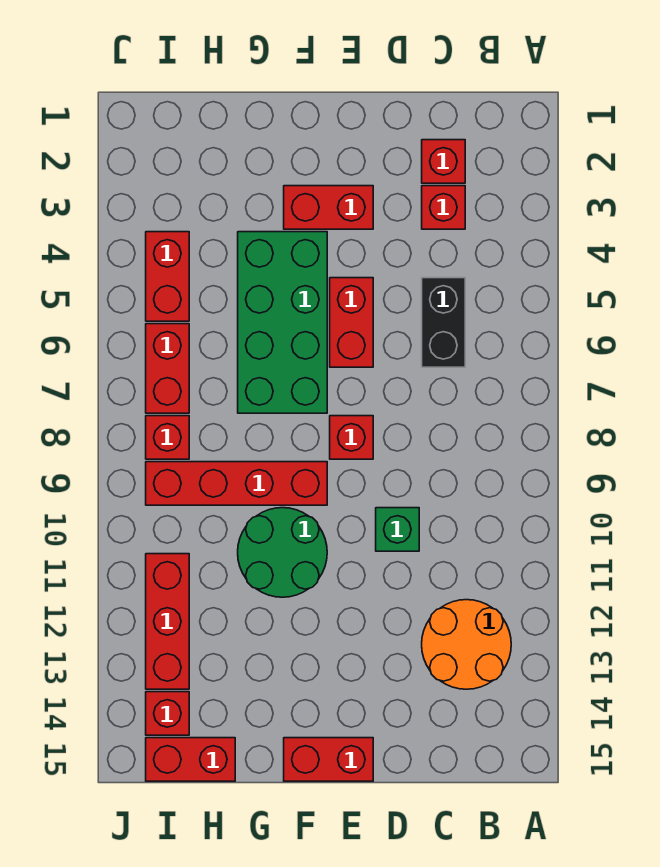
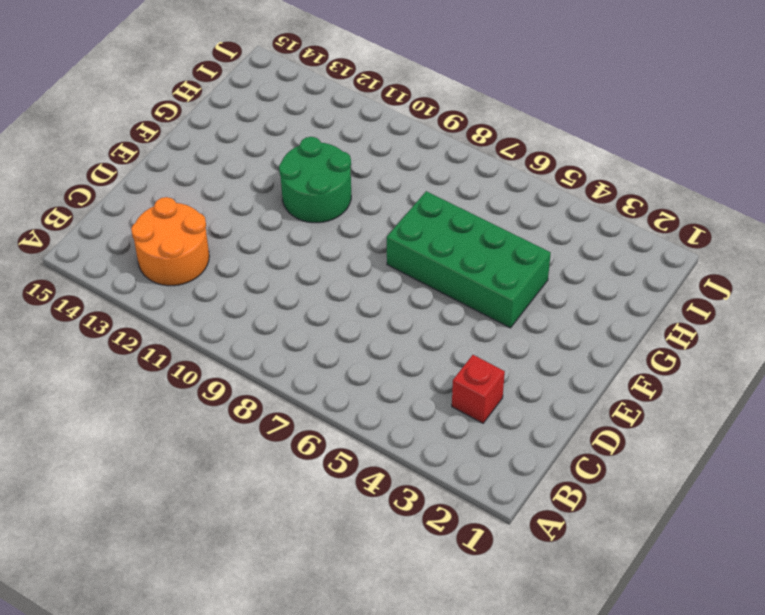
none -> red 1x1 brick [422,140,465,183]
none -> black 1x2 brick [422,278,465,367]
none -> green 1x1 brick [376,508,419,551]

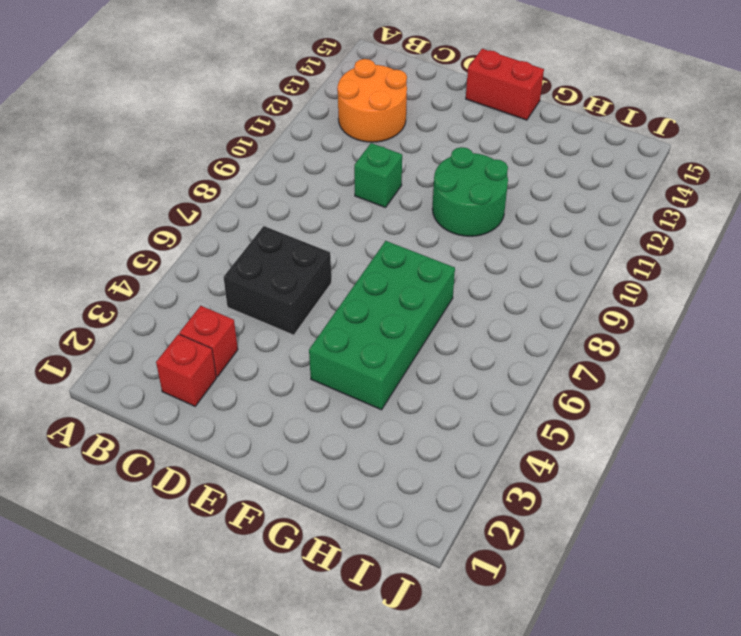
black 2x2 brick [223,226,331,335] -> black 1x2 brick [422,278,465,367]
none -> red 1x2 brick [284,186,373,229]
none -> red 1x2 brick [330,278,373,367]
none -> red 1x1 brick [330,416,373,459]

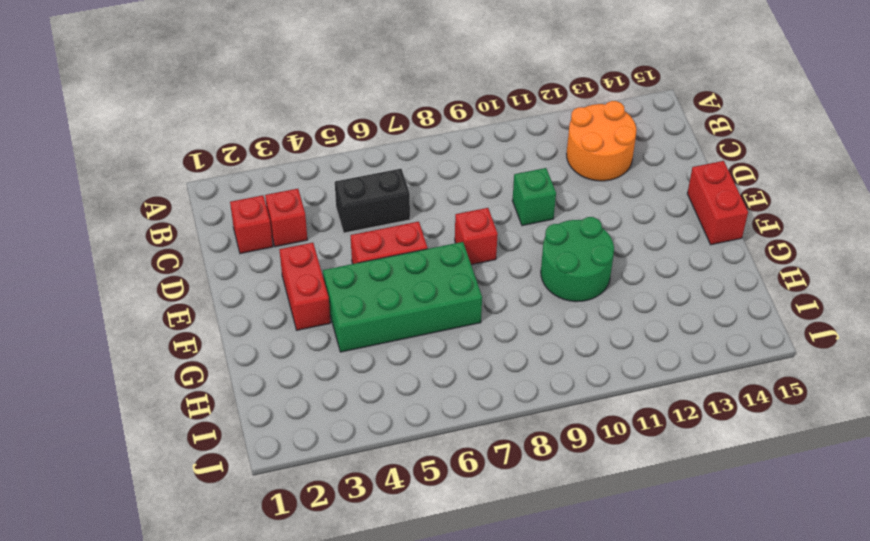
none -> red 1x4 brick [146,462,327,505]
none -> red 1x2 brick [146,738,235,781]
none -> red 1x2 brick [146,232,189,321]

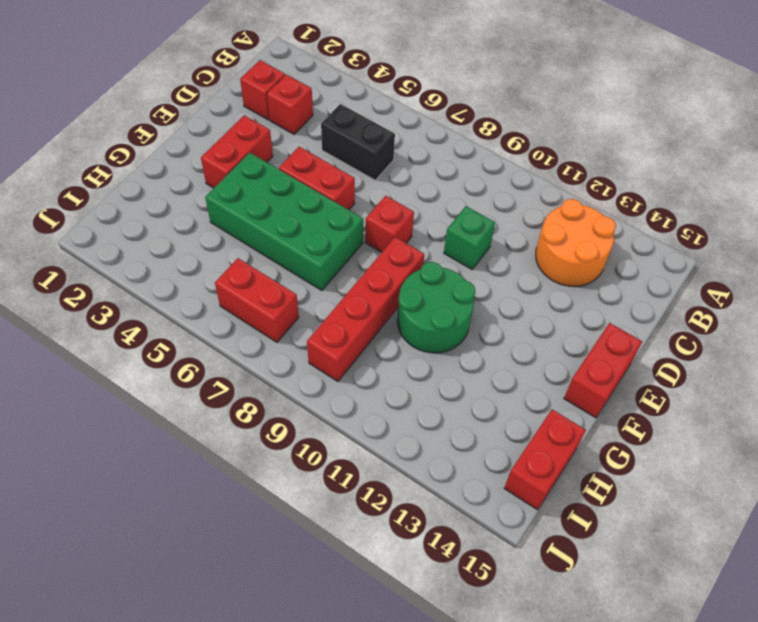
none -> red 1x2 brick [146,232,189,321]
none -> red 1x1 brick [146,416,189,459]
none -> red 1x3 brick [146,554,189,689]

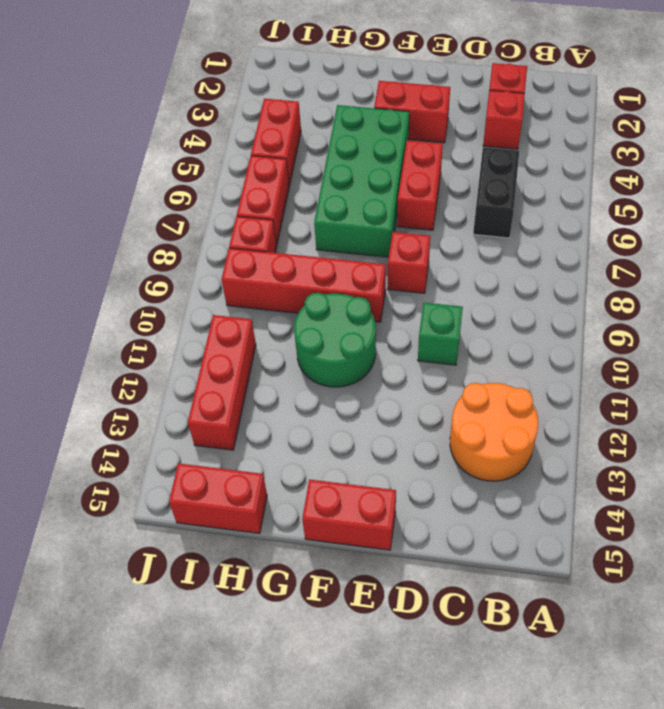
none -> red 1x1 brick [146,692,189,735]

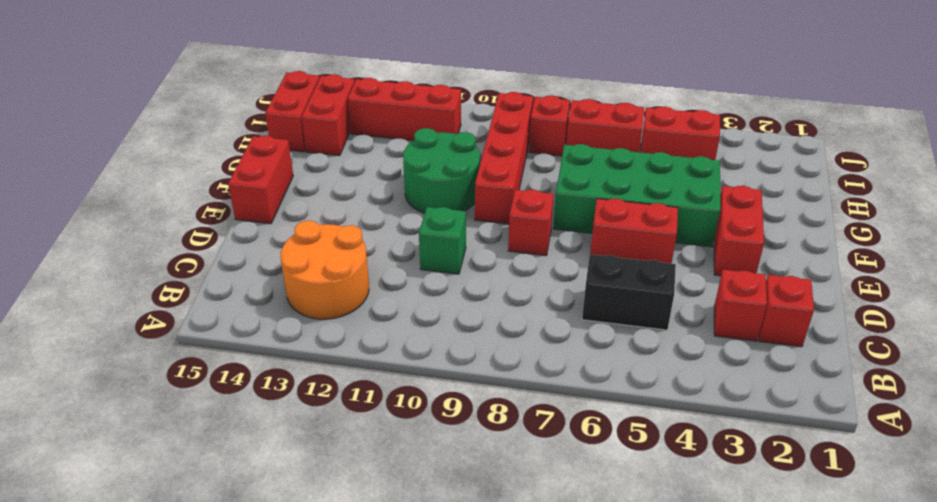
red 1x2 brick [302,74,355,156] -> red 1x1 brick [146,692,189,735]

